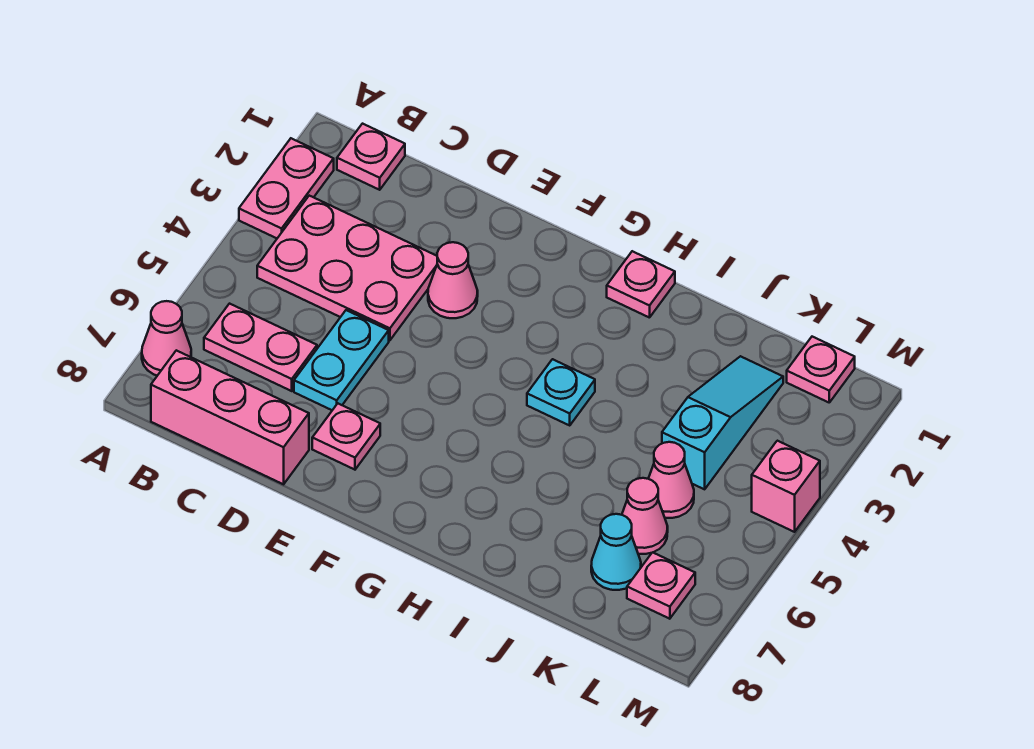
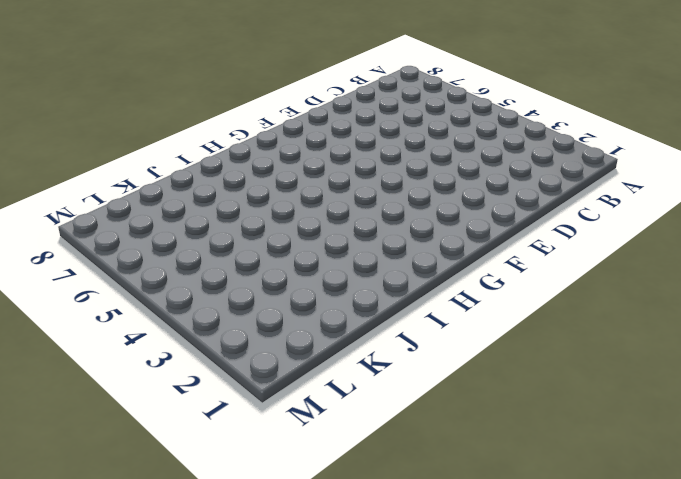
none -> pink 1x2 plate [239,138,334,238]
none -> pink 1x1 cone [142,301,191,376]
none -> pink 1x1 plate [337,124,405,190]

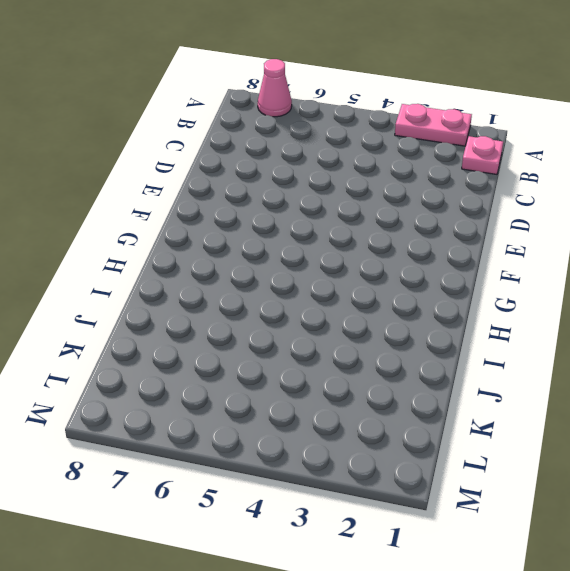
none -> pink 2x3 plate [257,196,437,340]
none -> pink 1x2 plate [204,304,317,391]
none -> pink 1x3 brick [151,350,309,484]

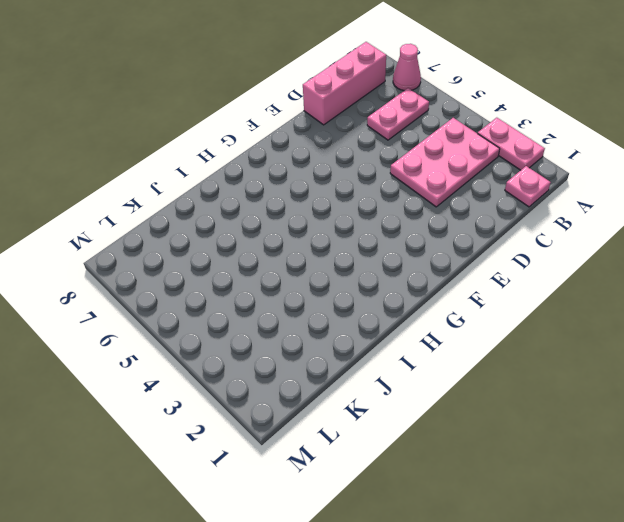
none -> cyan 1x2 plate [294,310,389,410]
none -> pink 1x1 cone [428,242,478,318]
none -> pink 1x1 plate [312,404,380,470]

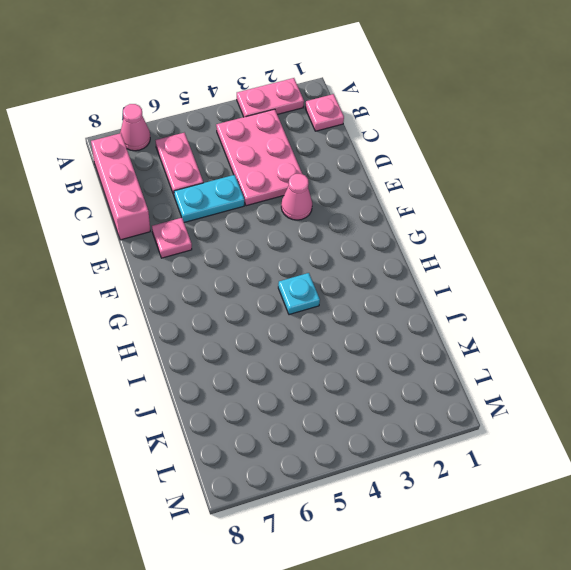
none -> pink 1x1 plate [607,251,675,318]
none -> cyan 1x3 slope [662,356,783,489]
none -> pink 1x1 cone [648,442,694,518]

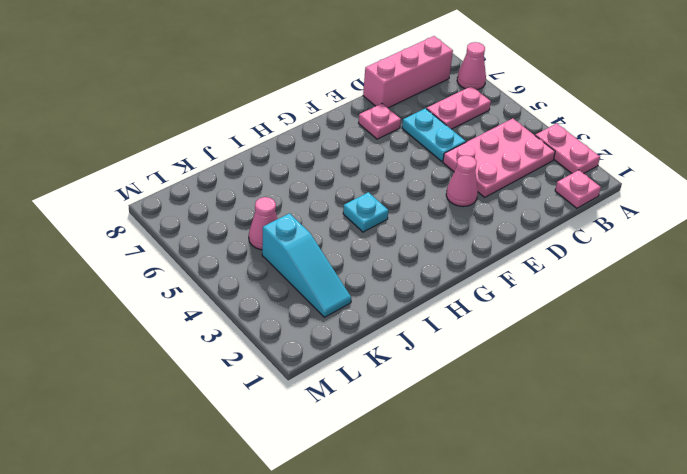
none -> pink 1x1 plate [607,251,675,318]
none -> pink 1x1 cone [622,478,668,554]
none -> cyan 1x1 cone [591,514,641,590]

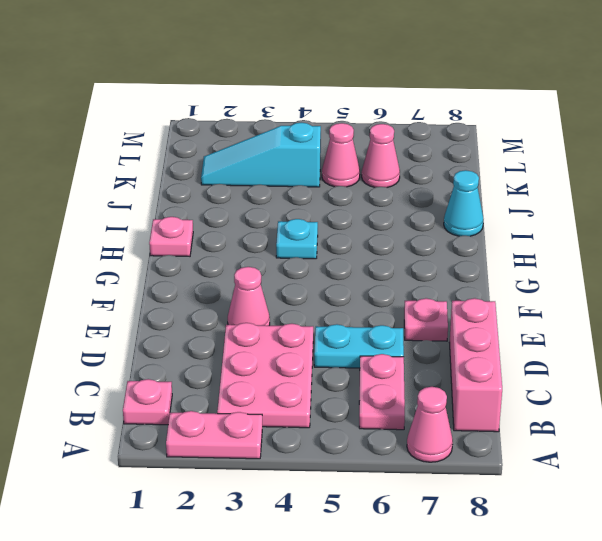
cyan 1x1 cone [444,170,483,236] -> cyan 1x1 cone moved to [591,514,641,590]
none -> pink 1x1 plate [787,337,855,402]
none -> pink 1x1 plate [627,552,695,619]
none -> pink 1x1 brick [752,441,820,532]

